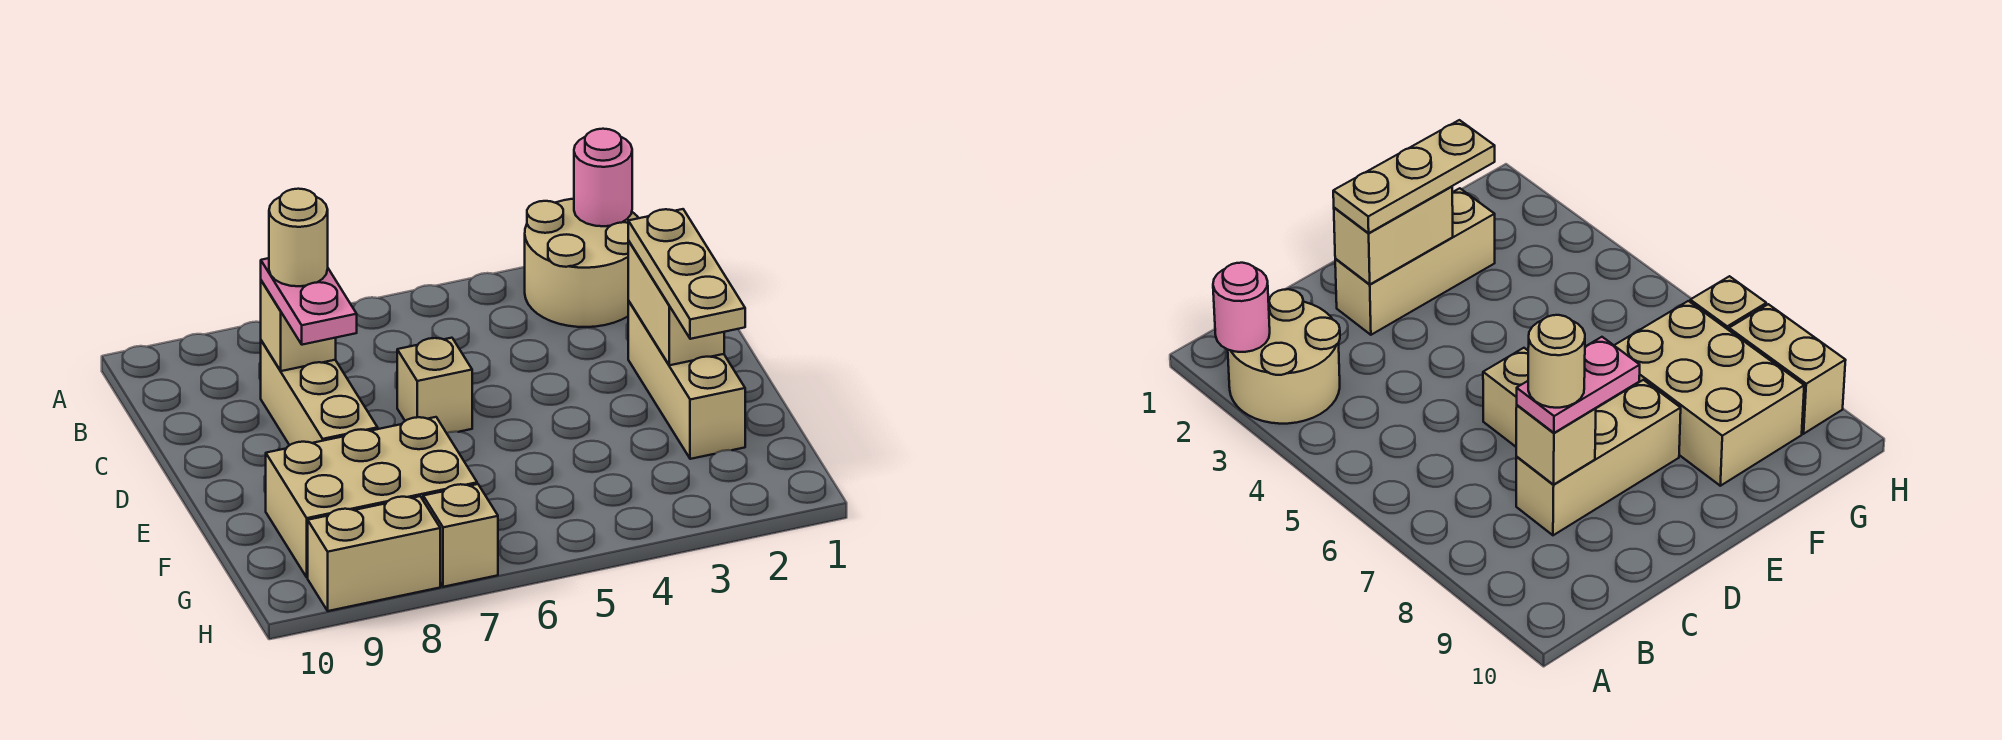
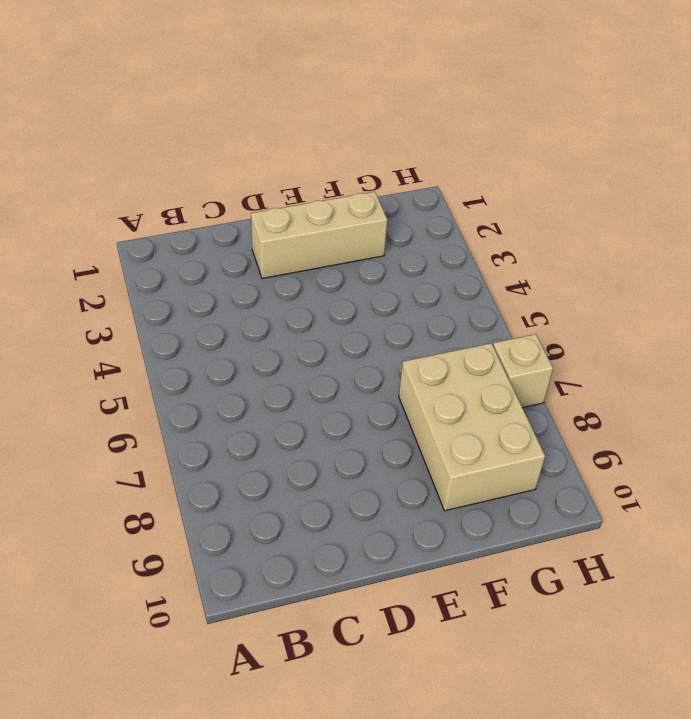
none -> tan 2x2 round brick [525,199,638,327]
none -> tan 1x3 brick [261,341,378,445]
none -> tan 1x1 brick [397,338,472,433]

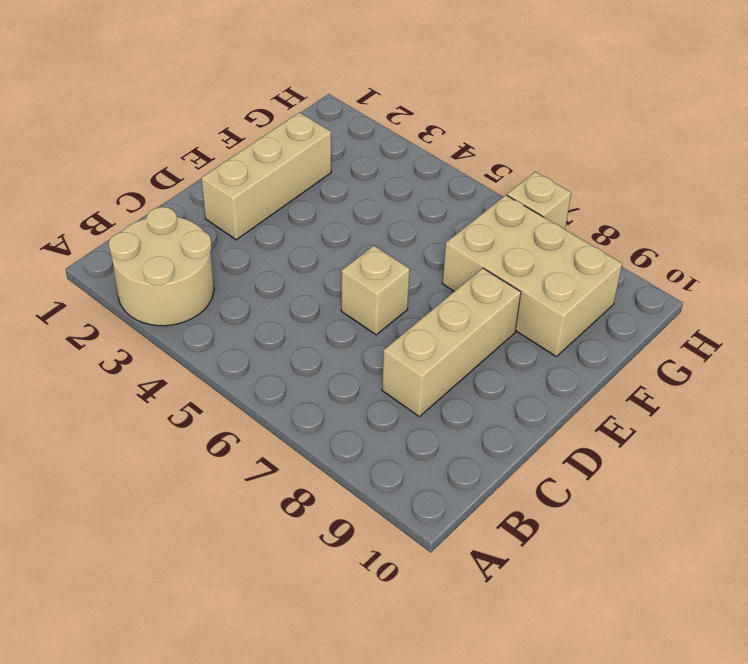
none -> tan 1x2 brick [308,496,440,611]
none -> pink 1x1 round brick [574,129,632,226]
none -> tan 1x1 brick [261,281,336,371]

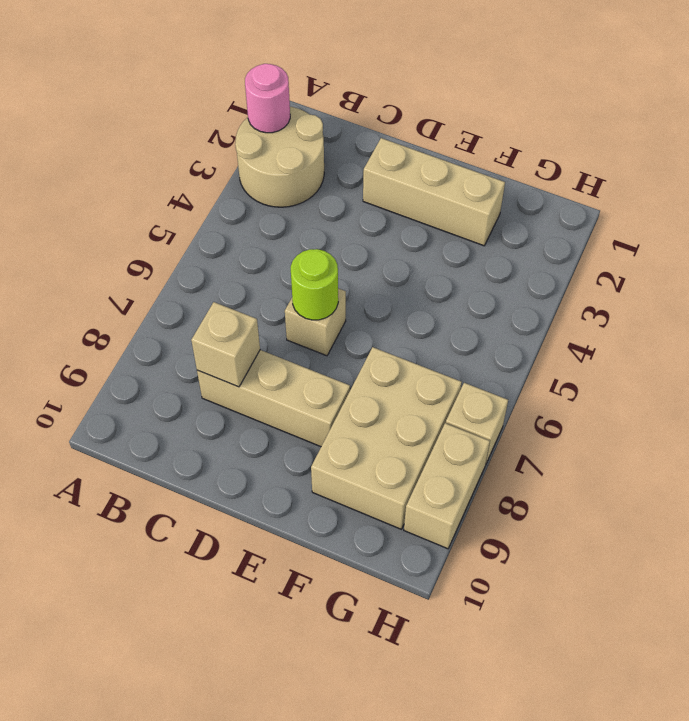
lime 1x1 round brick [291,249,338,320] -> none
none -> tan 1x2 brick [628,241,724,365]
none -> pink 1x2 plate [261,258,357,345]
none -> tan 1x3 plate [628,209,745,339]

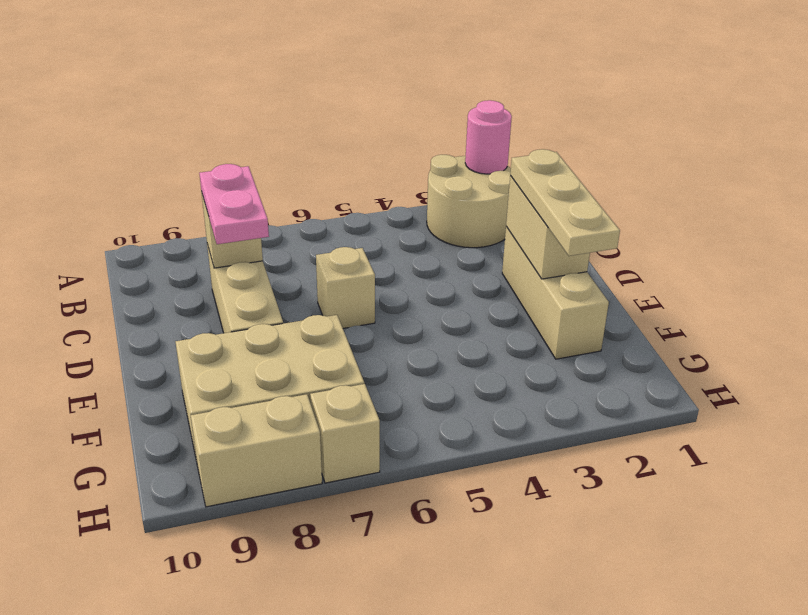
none -> tan 1x1 round brick [269,189,328,286]

